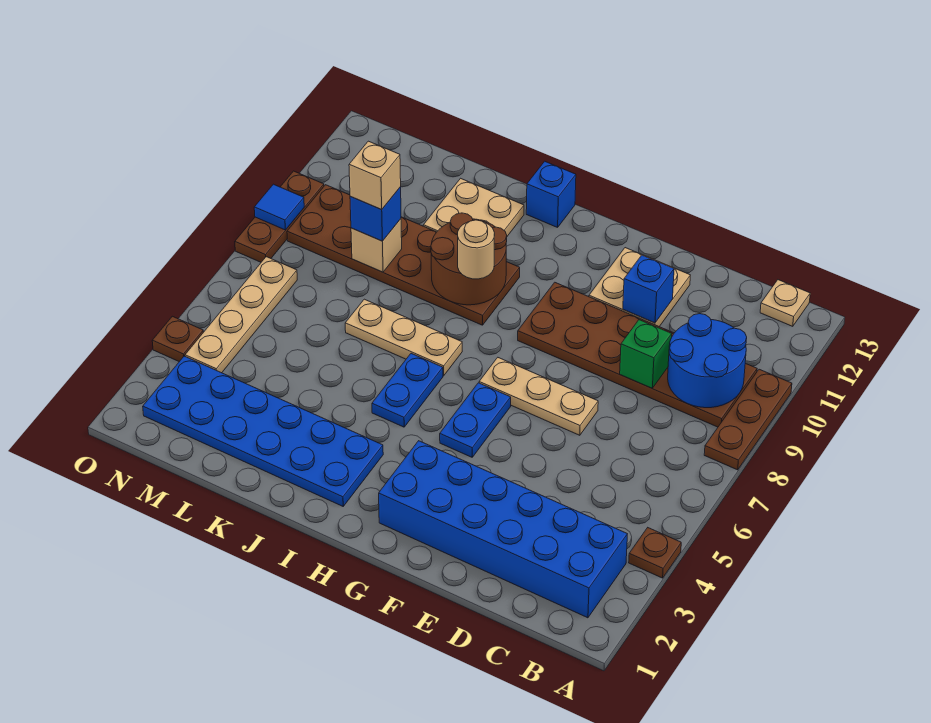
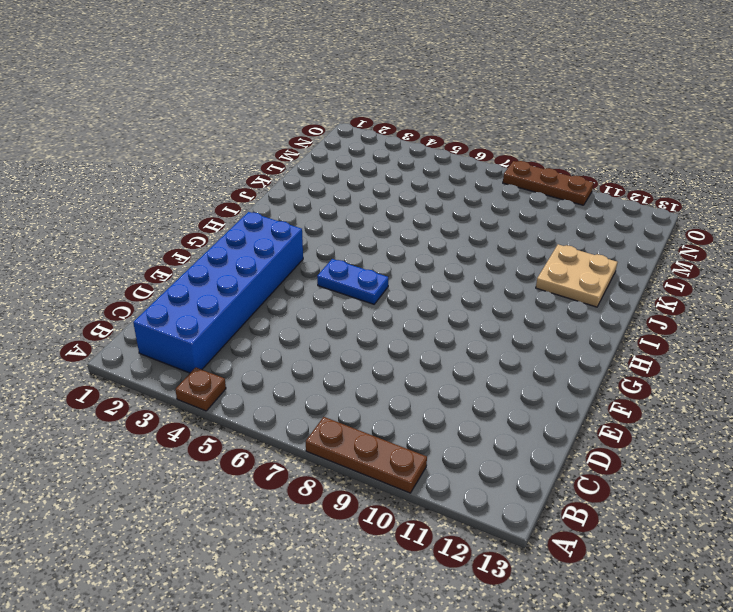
none -> brown 2x6 plate [518,282,757,427]
none -> tan 1x1 plate [760,280,810,326]
none -> tan 1x3 plate [479,358,598,435]

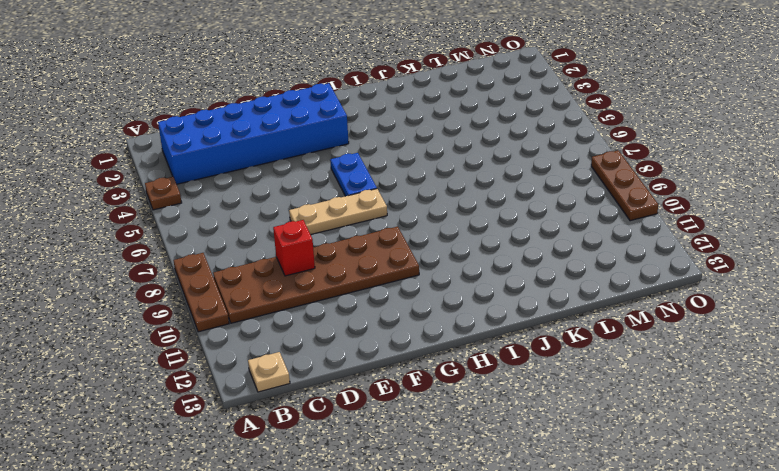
red 1x1 brick [273,220,315,276] -> green 1x1 brick [620,320,672,388]
none -> tan 2x2 plate [589,248,691,327]
none -> blue 2x6 plate [143,356,383,506]
none -> blue 1x2 plate [372,354,443,427]

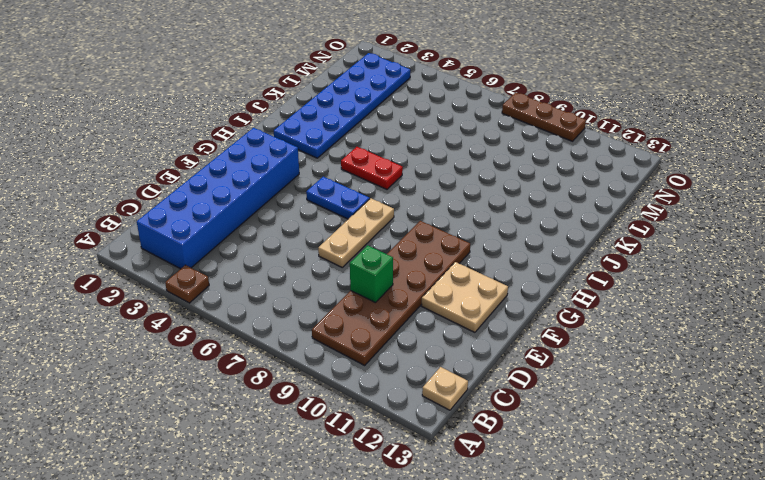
red 1x2 plate [341,147,403,189] -> blue 1x2 plate [372,354,443,427]
none -> brown 1x3 plate [704,369,792,470]
none -> tan 1x3 plate [345,299,462,376]
none -> brown 2x6 plate [287,185,520,325]

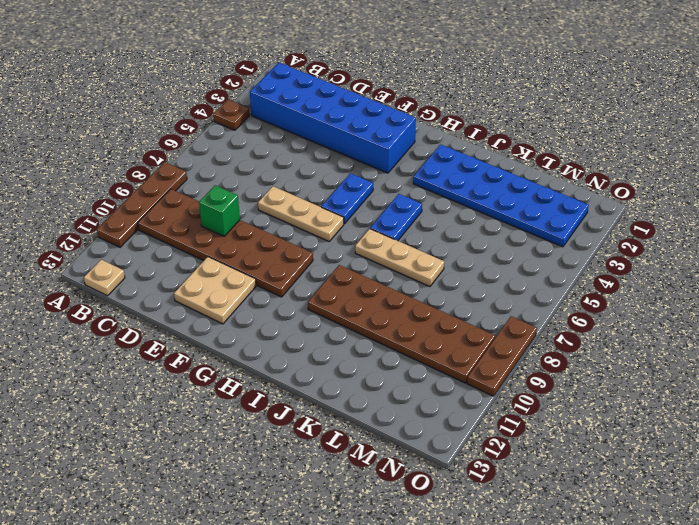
brown 1x4 plate [97,162,187,247] -> brown 1x3 plate [704,369,792,470]
none -> blue 1x1 brick [526,161,576,227]
none -> tan 2x2 plate [423,178,524,236]
none -> tan 1x4 plate [185,257,297,373]

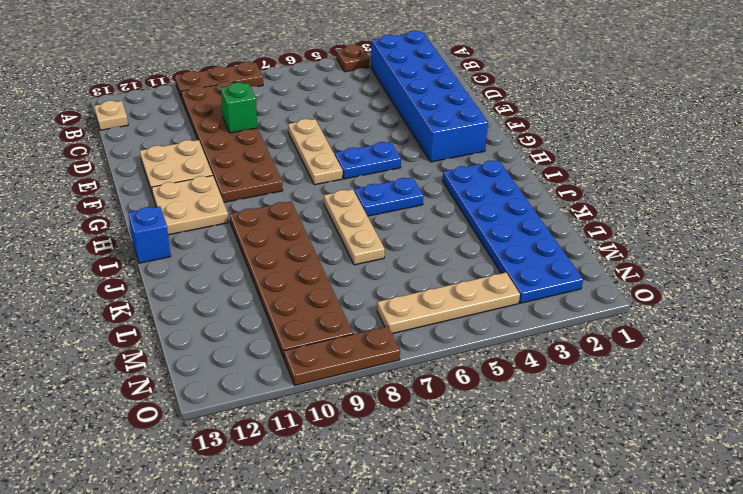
tan 2x2 plate [152,176,229,235] -> tan 2x2 plate moved to [423,178,524,236]
none -> brown 1x1 plate [152,316,203,362]
none -> blue 2x2 round brick [668,314,747,408]
none -> blue 1x1 brick [623,255,674,323]

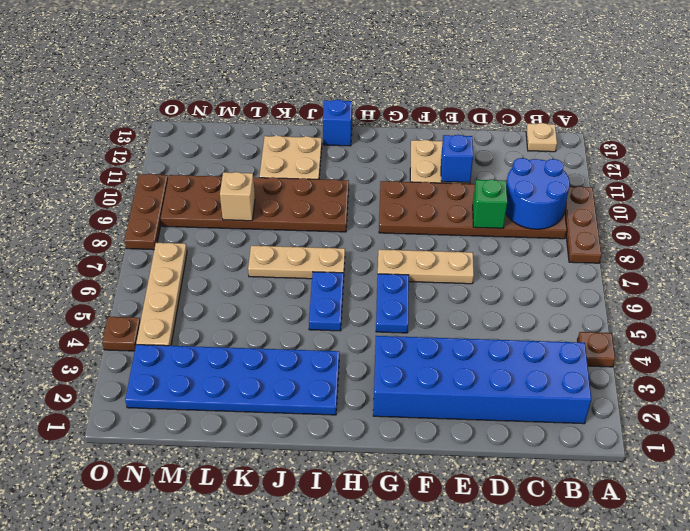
none -> brown 2x2 round brick [431,213,507,305]
none -> blue 1x1 tile [254,184,304,230]
none -> tan 1x1 round brick [458,220,495,279]

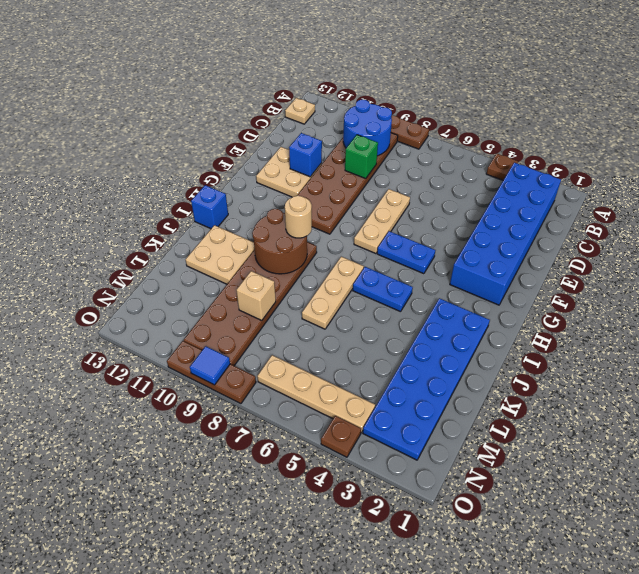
none -> blue 1x1 brick [350,187,401,241]
none -> tan 1x1 brick [349,141,401,210]

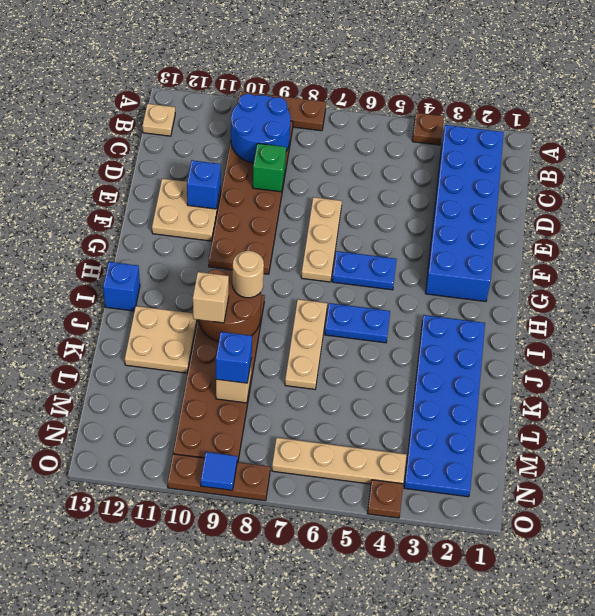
tan 1x1 brick [193,272,229,323] -> tan 1x1 brick moved to [349,141,401,210]

